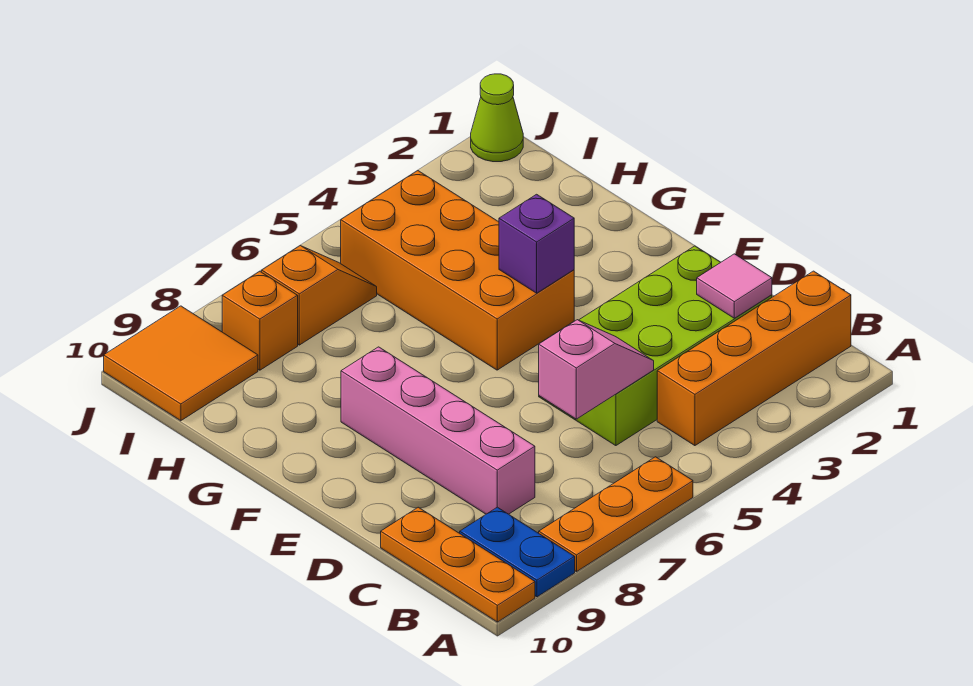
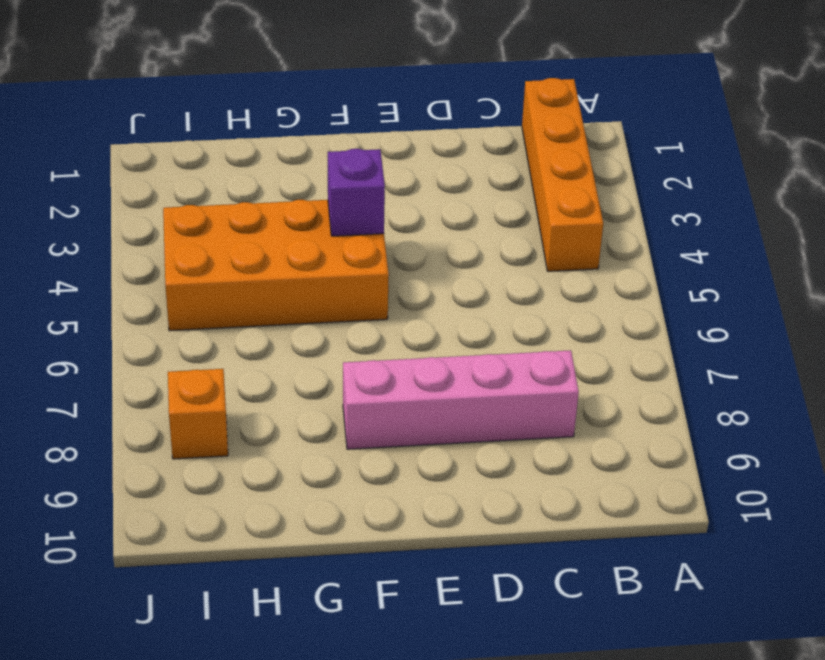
none -> orange 1x3 plate [539,457,693,572]
none -> blue 1x2 plate [460,507,575,597]
none -> orange 1x3 plate [381,507,535,622]

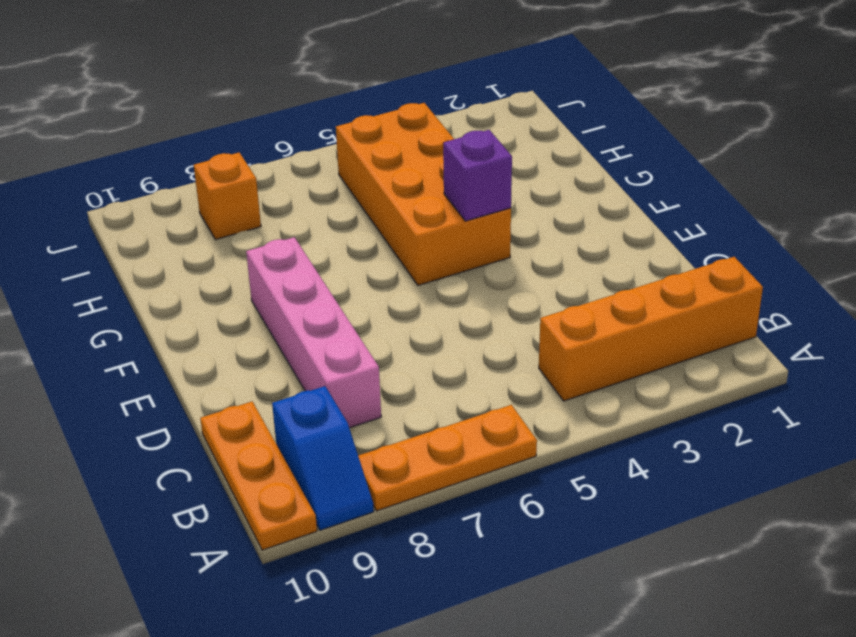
blue 1x2 slope [272,386,374,530] -> blue 1x2 plate [460,507,575,597]
none -> lime 2x4 brick [539,246,772,446]
none -> orange 1x2 slope [262,246,377,345]
none -> orange 2x2 tile [104,306,258,421]

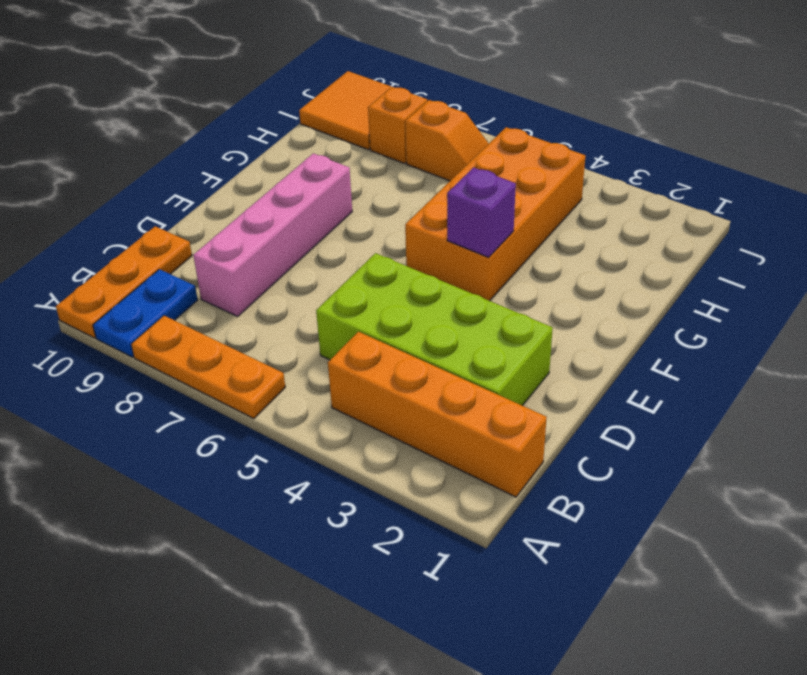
none -> lime 1x1 cone [471,74,523,162]
none -> pink 1x1 tile [697,254,772,318]
none -> pink 1x2 slope [539,320,654,419]

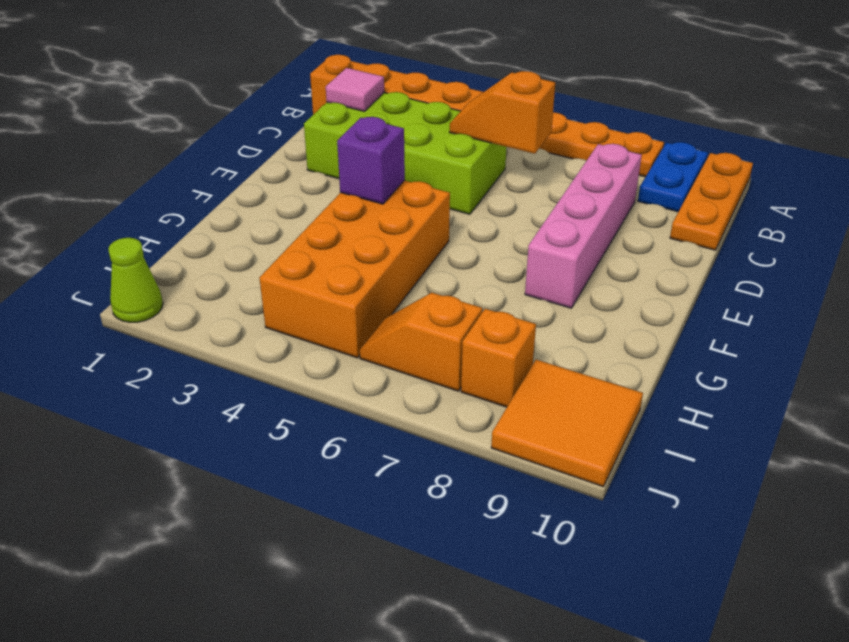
orange 1x2 slope [449,71,555,154] -> pink 1x2 slope [539,320,654,419]

